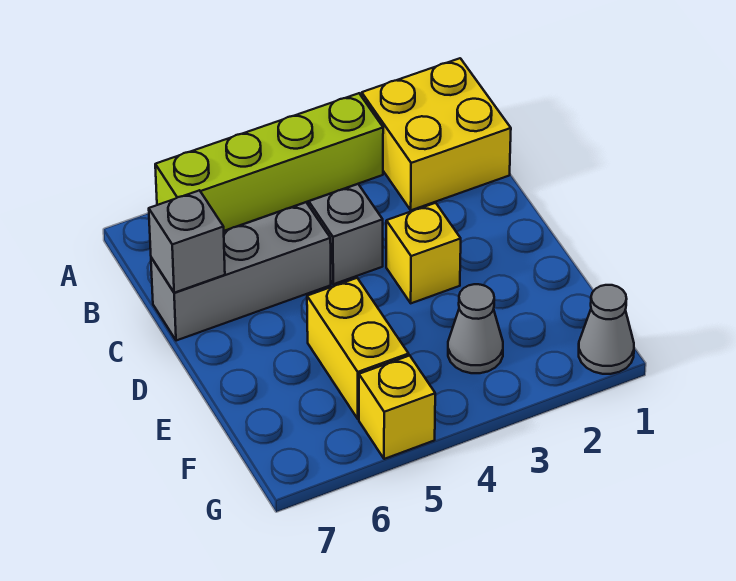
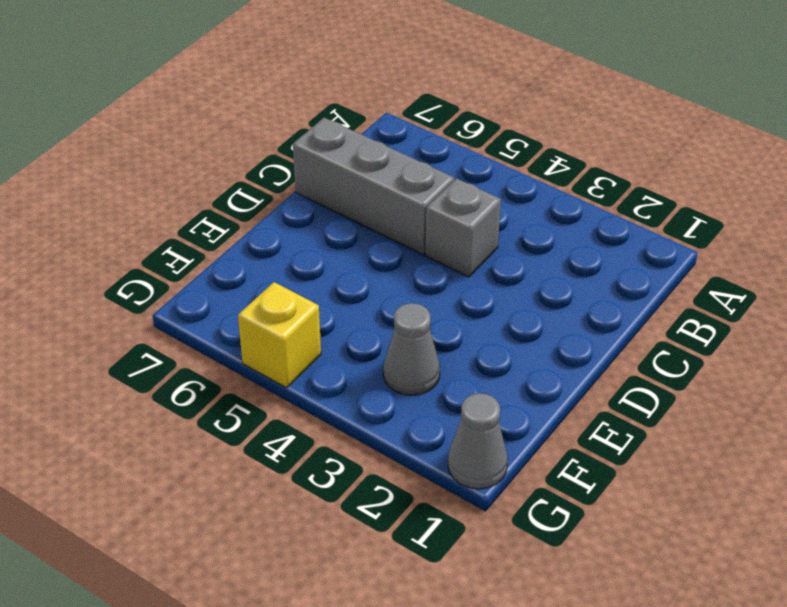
none -> yellow 2x2 brick [362,58,511,210]
none -> lime 1x4 brick [155,93,383,231]

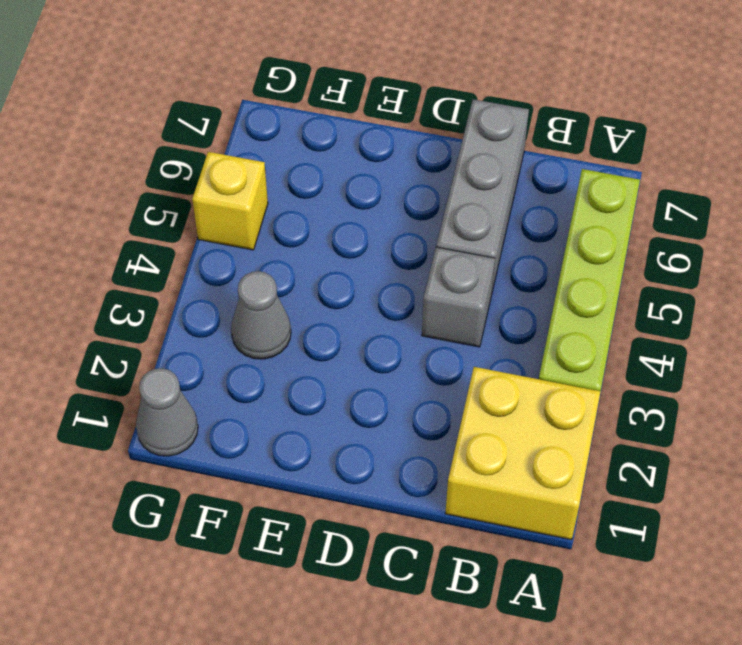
none -> yellow 1x1 brick [386,203,461,303]
none -> yellow 1x2 brick [307,278,409,419]

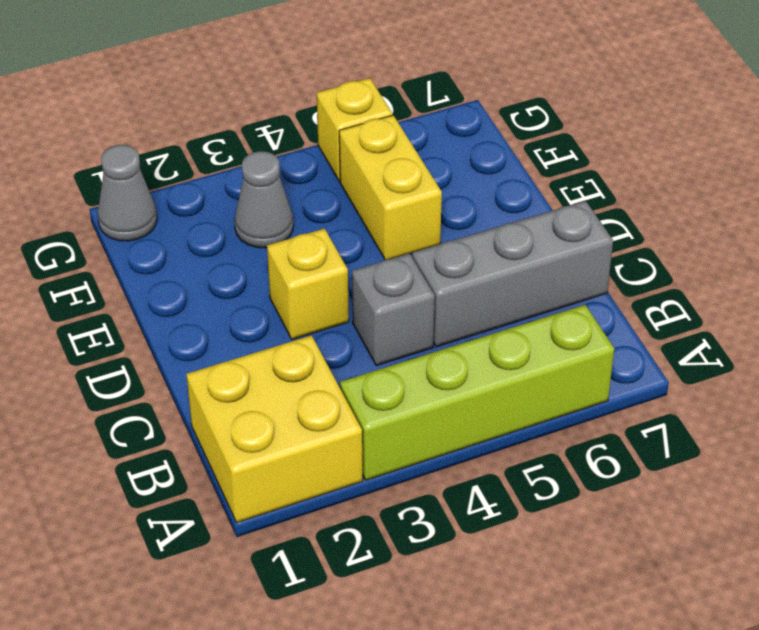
none -> grey 1x1 brick [149,190,225,293]

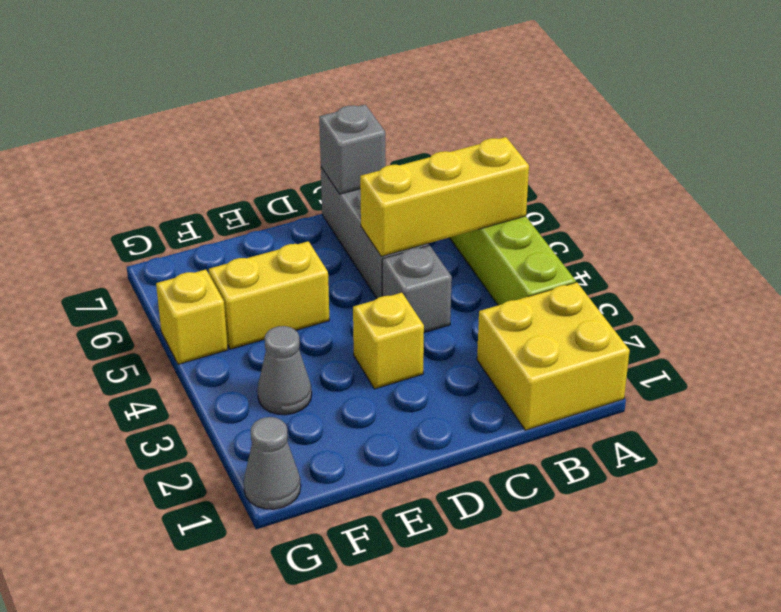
yellow 1x3 brick [360,137,529,256] -> none

